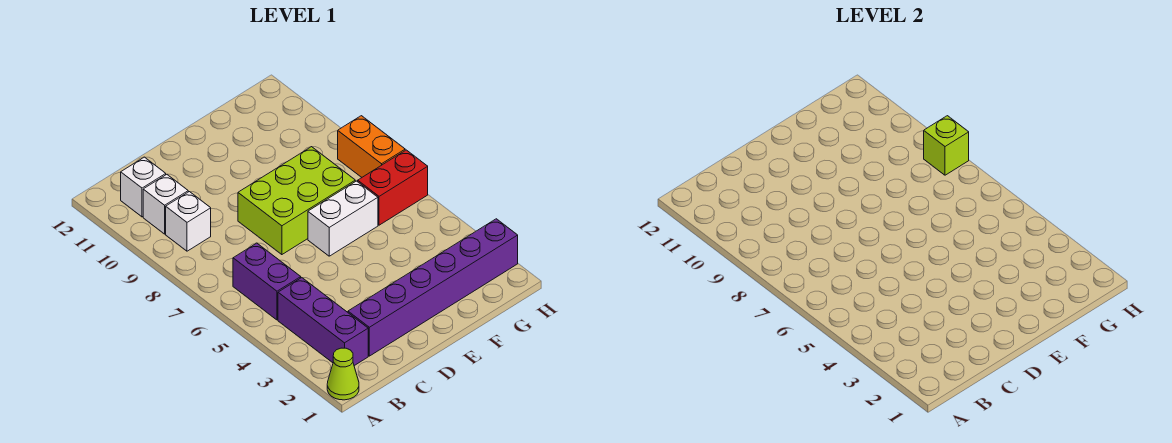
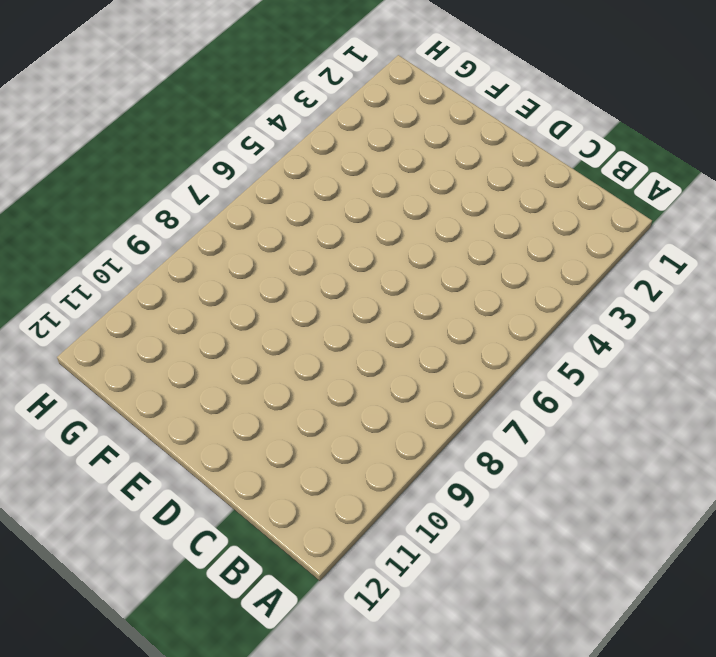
none -> lime 1x1 cone [327,348,359,400]
none -> purple 1x3 brick [278,278,368,366]
none -> purple 1x2 brick [233,243,301,320]

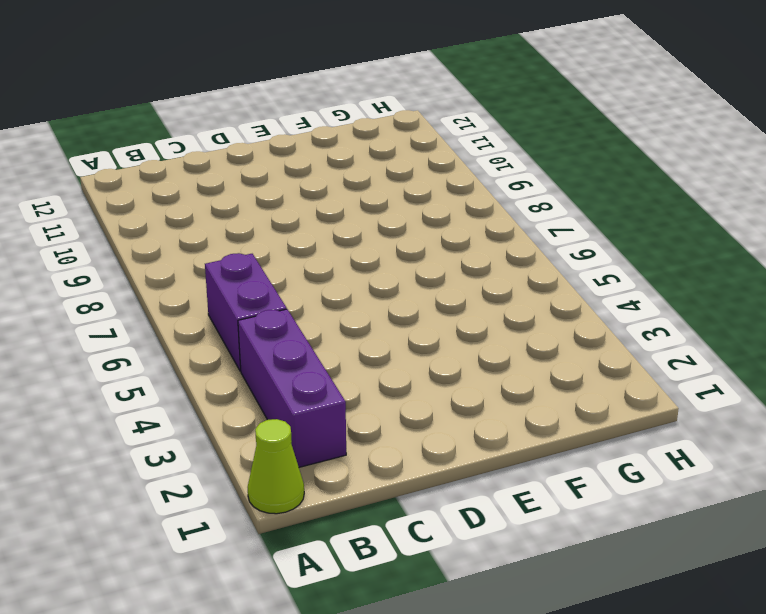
none -> white 1x1 brick [166,192,211,251]
none -> white 1x1 brick [143,174,188,234]
none -> white 1x1 brick [121,157,166,217]

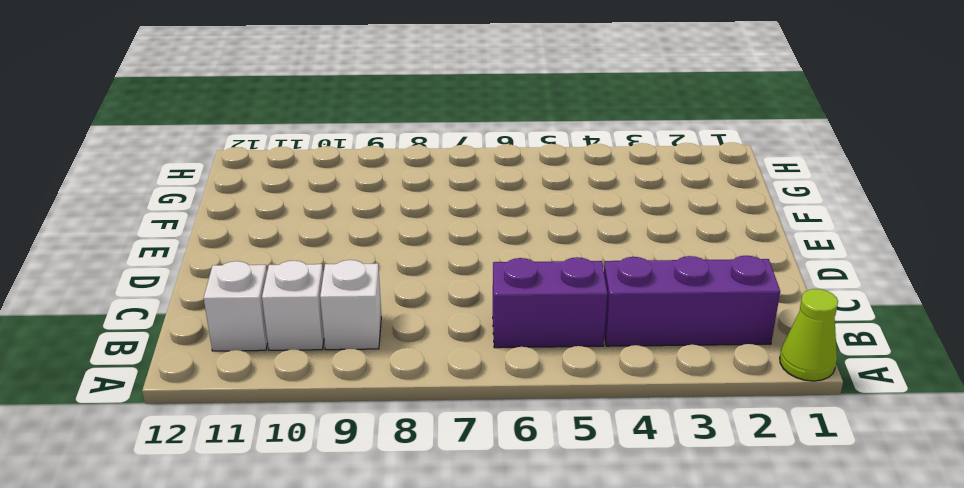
none -> purple 1x6 brick [348,219,518,356]
none -> lime 2x3 brick [238,147,355,255]
none -> white 1x2 brick [308,181,378,256]

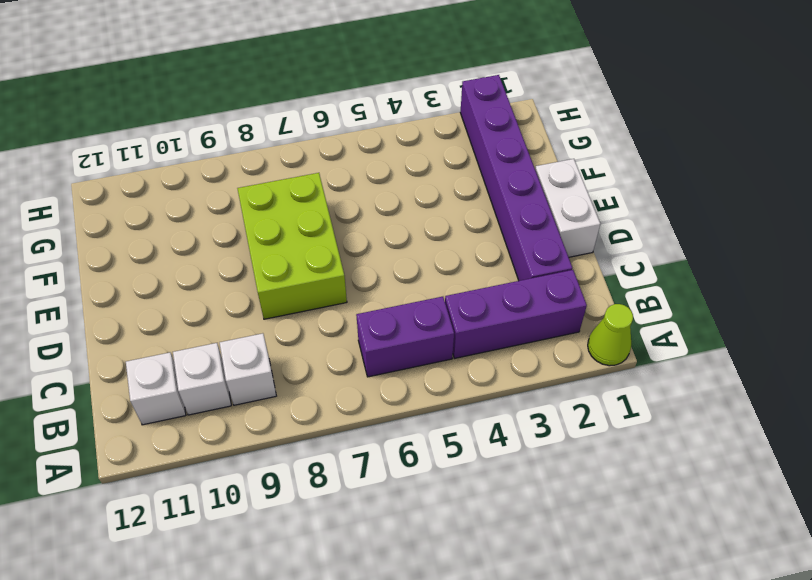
white 1x2 brick [535,159,600,257] -> white 1x2 brick moved to [308,181,378,256]
none -> red 1x2 brick [358,150,428,225]
none -> orange 1x2 brick [338,116,405,177]
none -> lime 1x1 brick [924,116,969,175]

